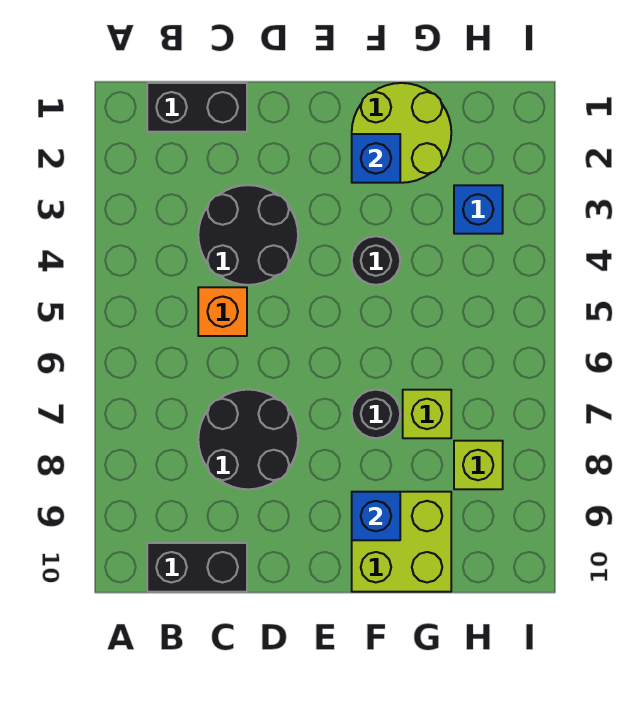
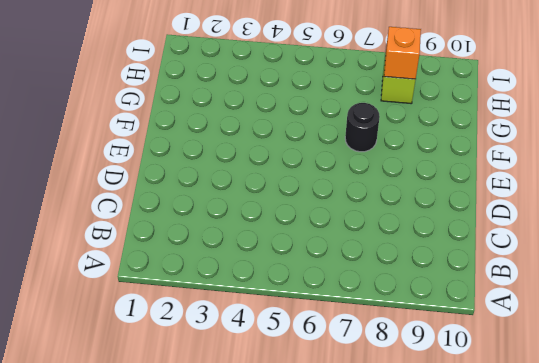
orange 1x1 brick [384,27,421,79] -> orange 1x1 brick moved to [198,287,247,336]
none -> black 1x2 brick [147,83,247,132]
none -> black 1x2 brick [147,543,247,592]
none -> black 2x2 round brick [198,185,298,285]

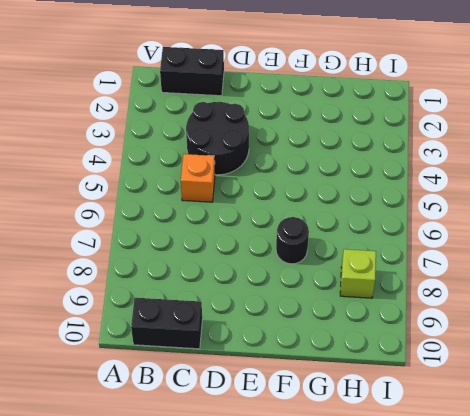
none -> black 2x2 round brick [198,390,298,489]
none -> lime 2x2 round brick [352,83,451,183]
none -> black 1x1 round brick [352,236,400,285]

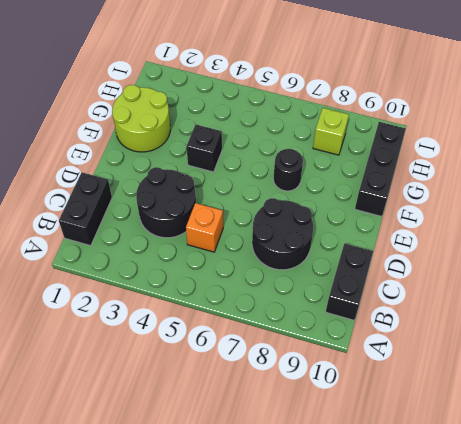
black 1x1 brick [186,124,222,172] -> black 1x1 round brick [352,236,400,285]
black 1x3 brick [355,122,406,217] -> lime 2x2 brick [352,492,451,592]
none -> lime 1x1 brick [403,390,451,438]
none -> blue 1x1 brick [454,185,503,234]
none -> blue 1x1 brick [352,134,400,183]

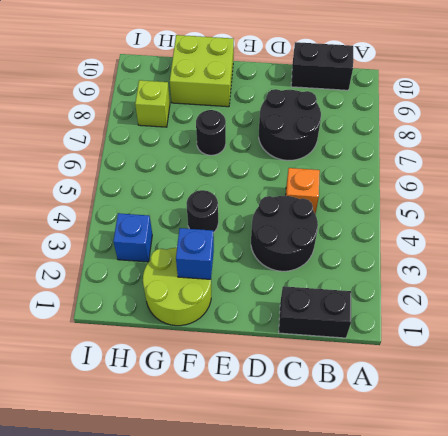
none -> lime 1x1 brick [403,390,451,438]
none -> blue 1x1 brick [352,492,400,540]

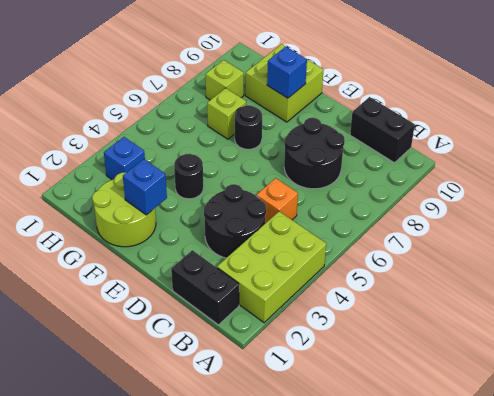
lime 2x3 brick [217,212,326,323] -> none

